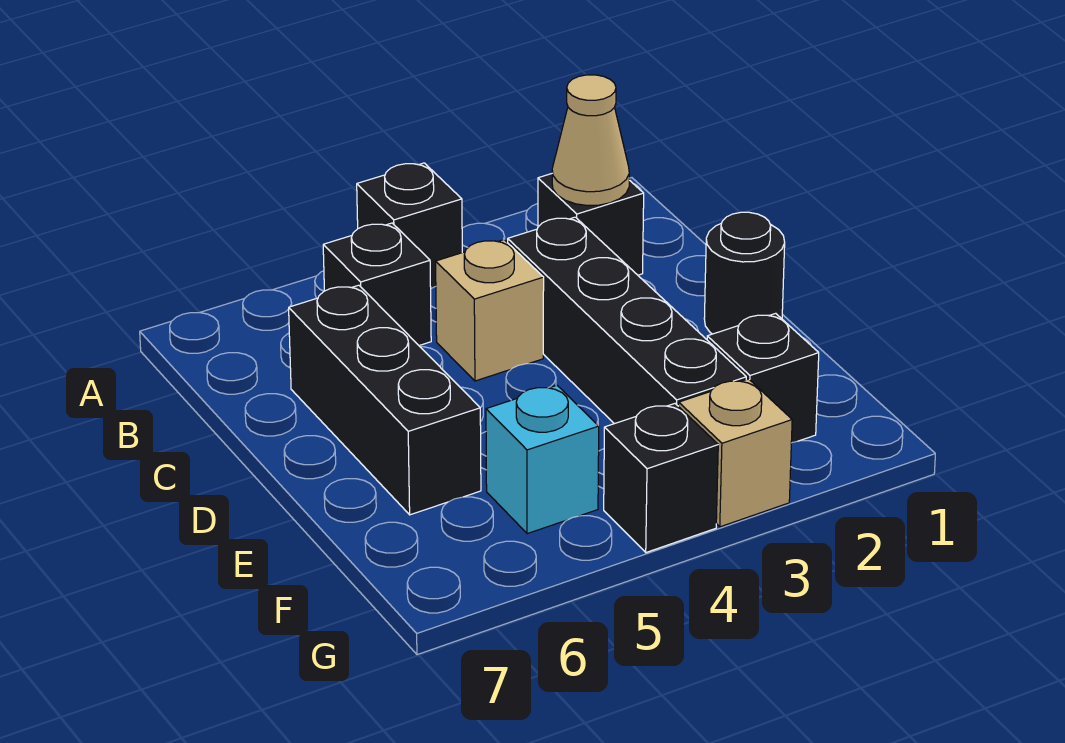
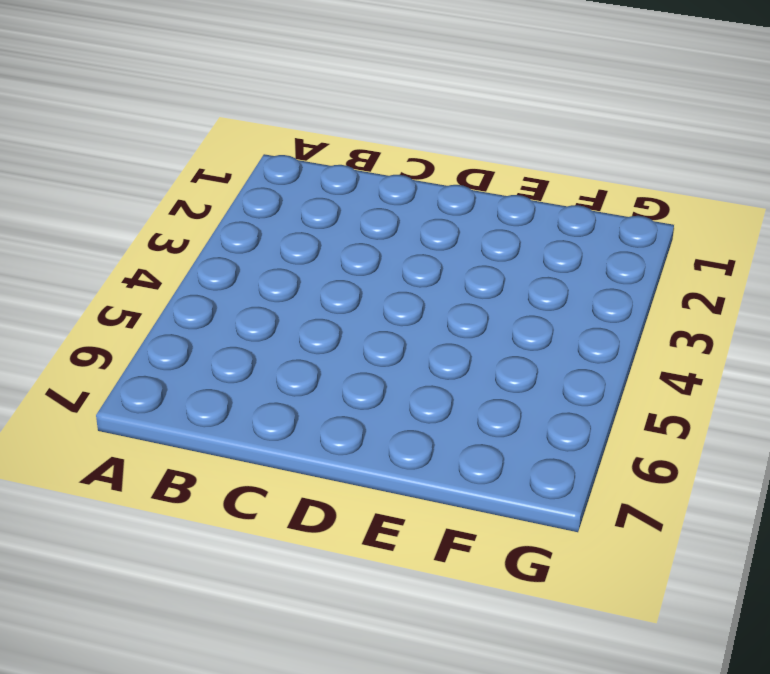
none -> black 1x1 brick [357,163,462,288]
none -> black 1x1 brick [538,174,644,275]
none -> black 1x1 brick [323,223,431,345]

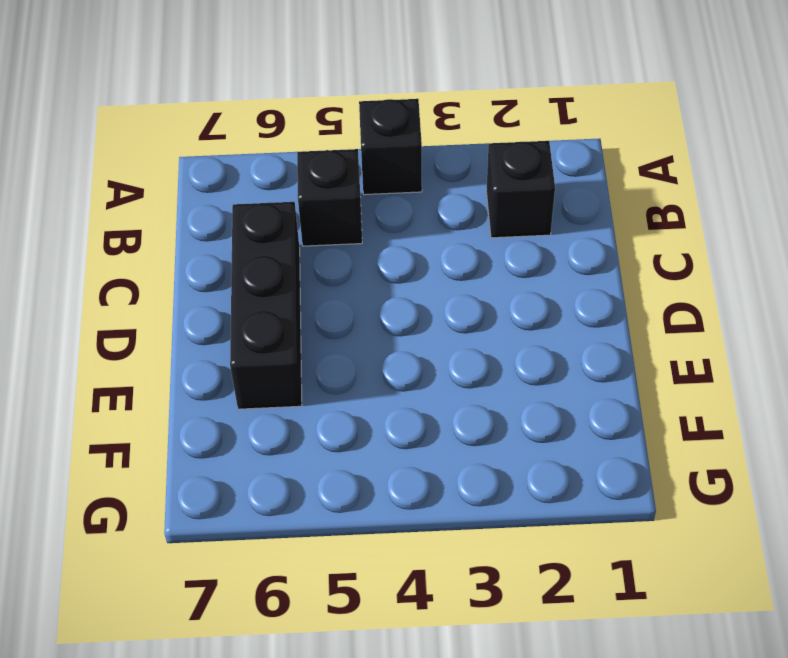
none -> black 1x4 brick [508,217,746,424]
none -> tan 1x1 brick [436,240,544,381]
none -> black 1x1 round brick [704,212,785,334]

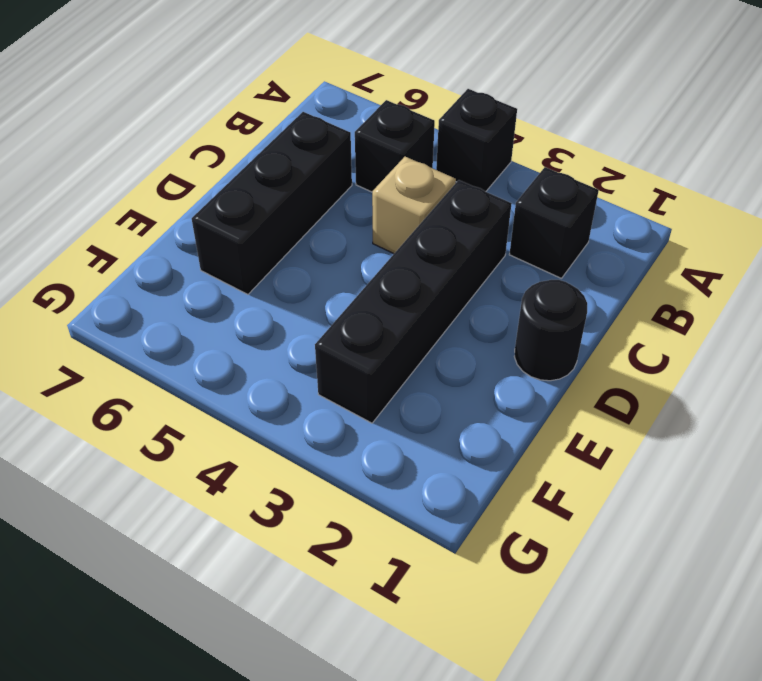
none -> black 1x1 brick [707,313,819,443]
none -> cyan 1x1 brick [486,385,599,534]
none -> tan 1x1 brick [679,379,792,527]

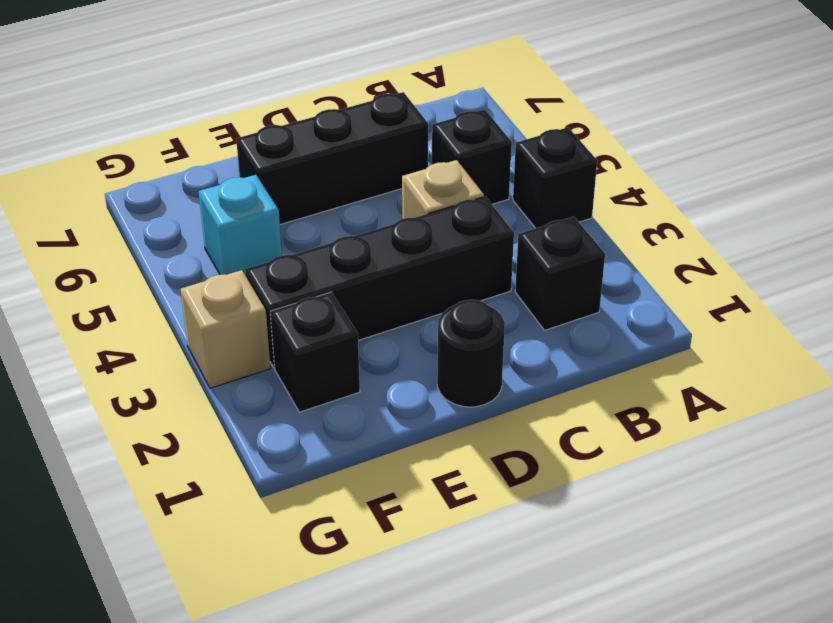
none -> black 1x1 brick [604,404,718,552]
none -> tan 1x1 cone [552,75,629,205]

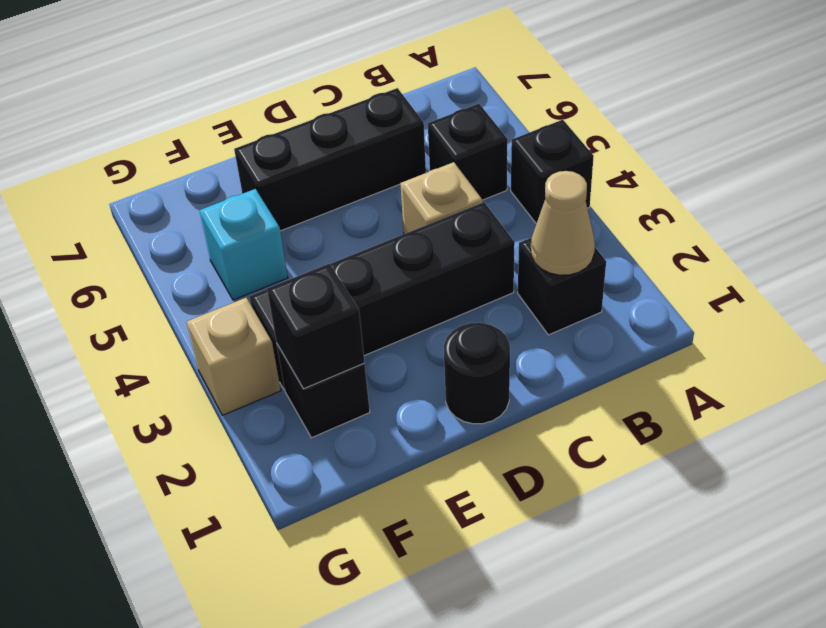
black 1x1 brick [267,264,365,389] -> black 1x1 brick moved to [604,404,718,552]

